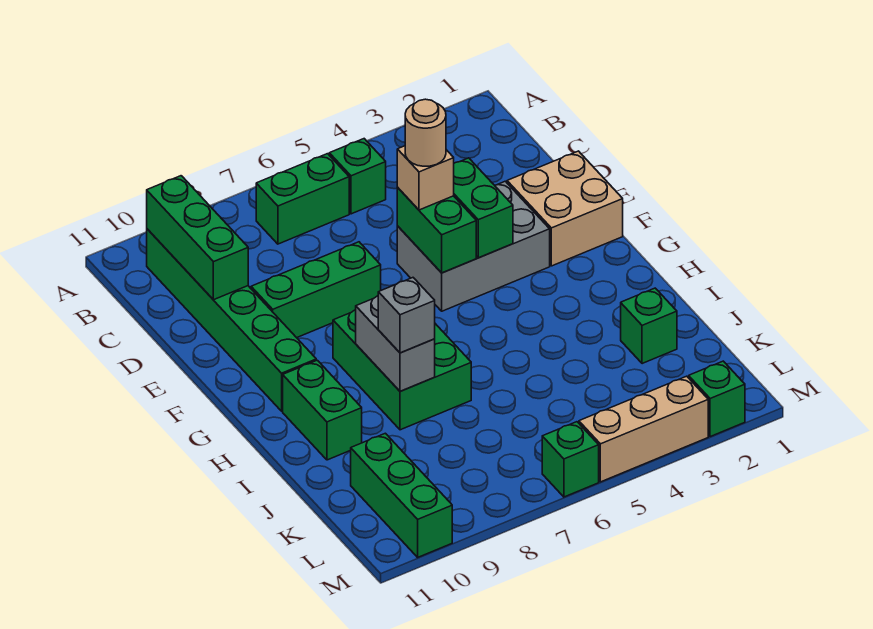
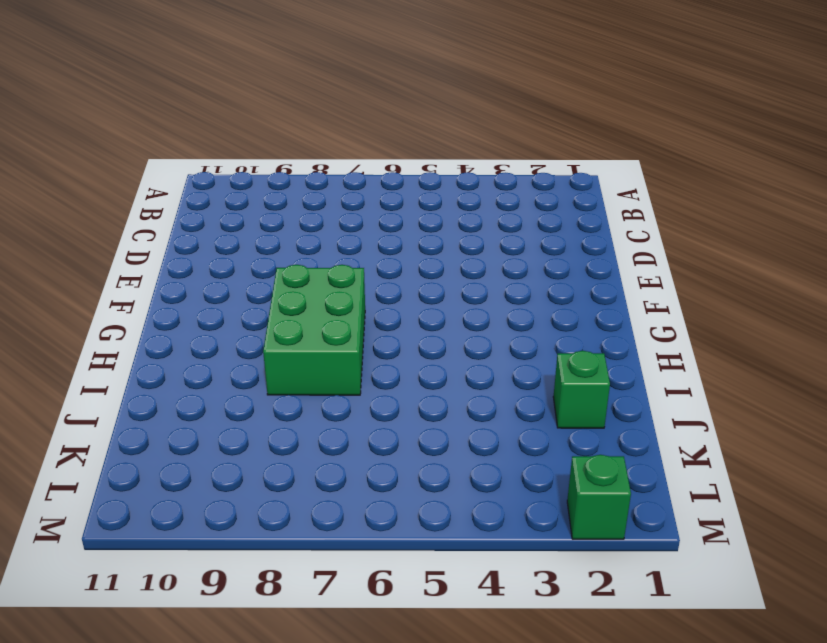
none -> green 1x1 brick [329,139,386,214]
none -> green 1x2 brick [256,154,349,244]
none -> green 1x6 brick [147,229,316,411]

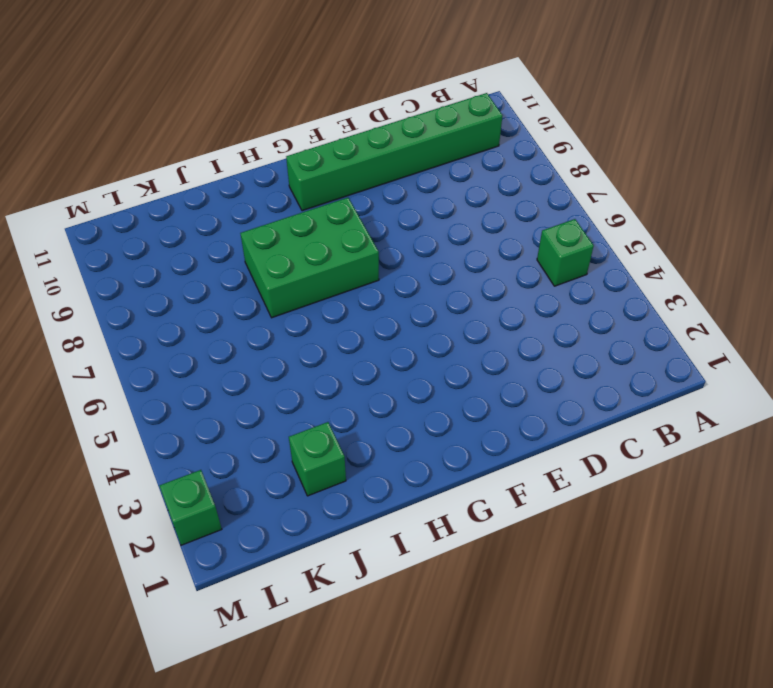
none -> green 1x2 brick [256,154,349,244]
none -> tan 2x2 brick [507,151,623,266]
none -> grey 2x3 brick [397,181,550,311]

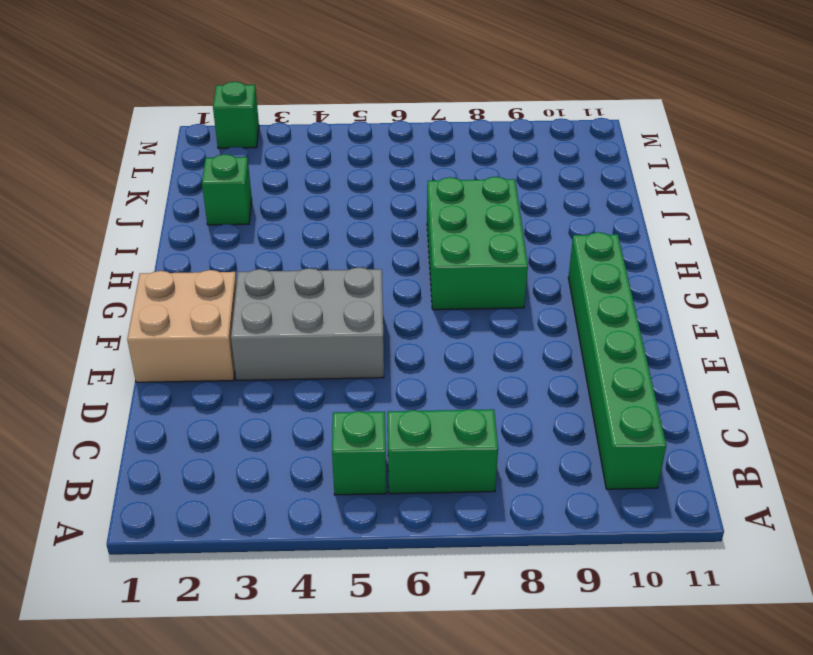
none -> green 1x3 brick [251,242,381,338]
none -> green 1x2 brick [283,360,362,460]
none -> green 1x3 brick [351,433,452,557]

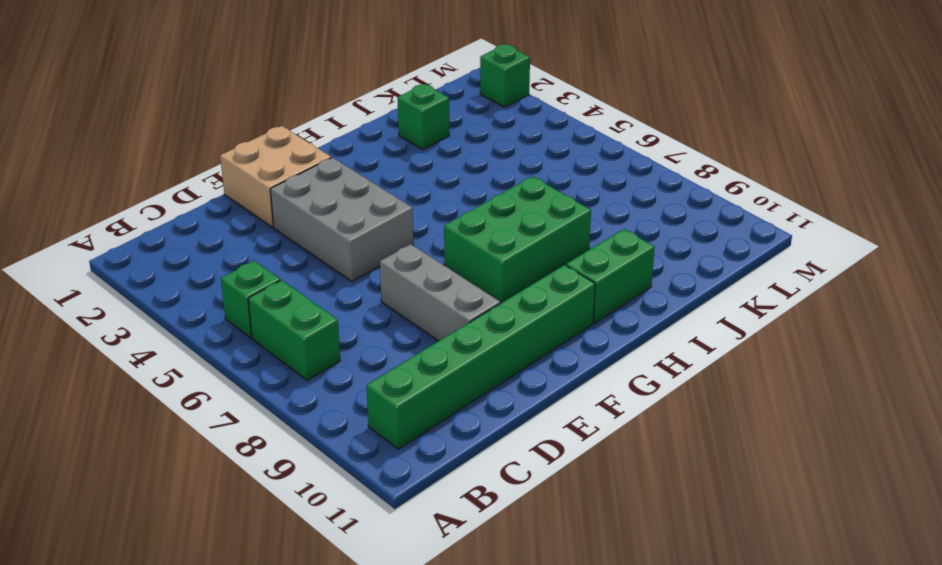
grey 1x3 brick [380,244,500,341] -> green 1x3 brick [251,242,381,338]
none -> green 1x3 brick [351,433,452,557]
none -> tan 1x3 brick [579,376,708,482]
none -> green 1x1 brick [542,422,599,497]

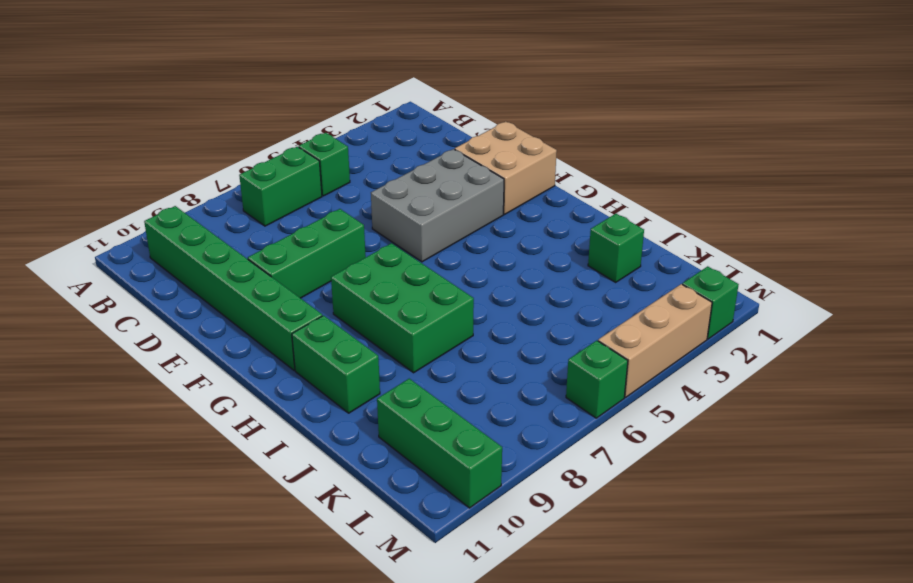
none -> green 1x3 brick [147,176,248,300]
none -> green 1x2 brick [454,158,513,258]
none -> green 1x2 brick [397,188,476,273]

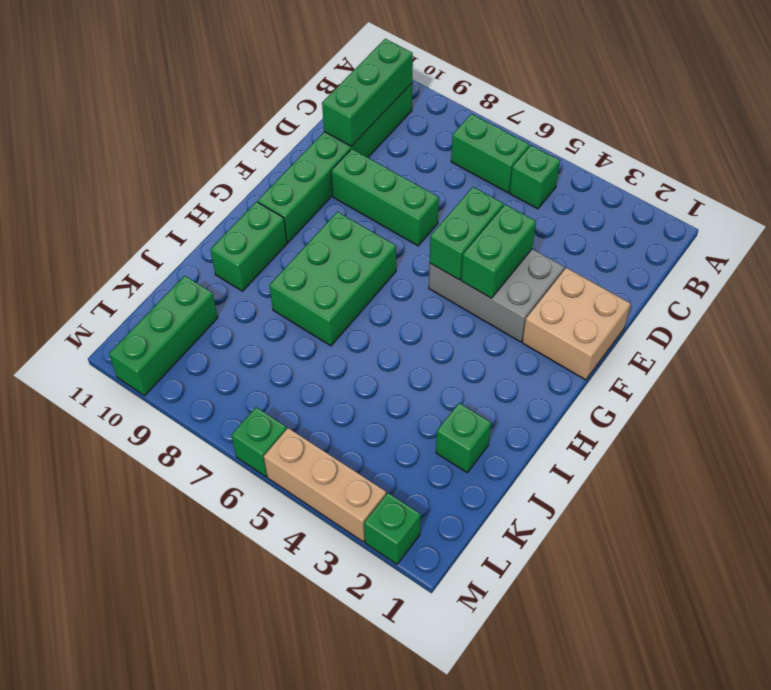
none -> grey 1x2 brick [356,296,435,391]
none -> tan 1x1 brick [397,146,454,210]
none -> grey 1x1 brick [378,278,435,353]

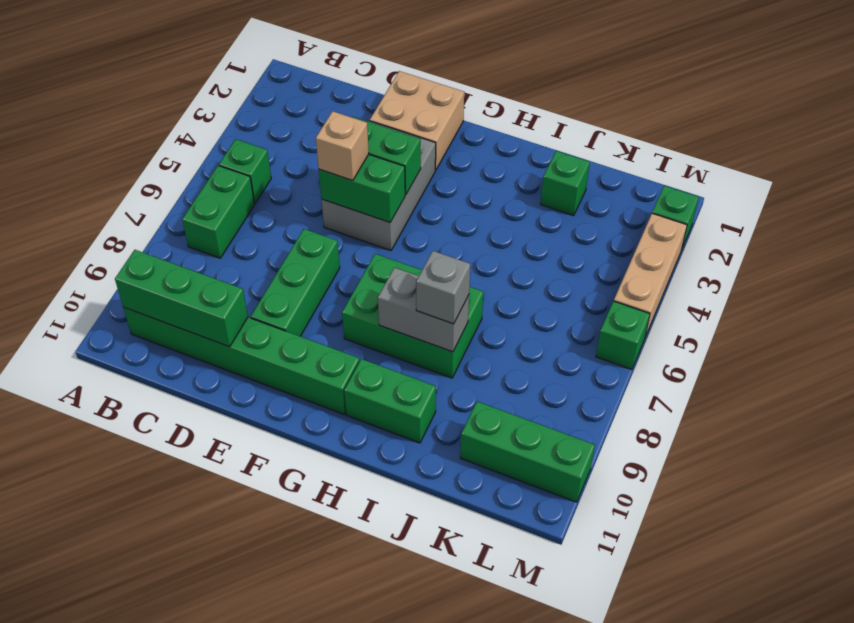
none -> tan 1x1 round brick [405,99,446,166]

